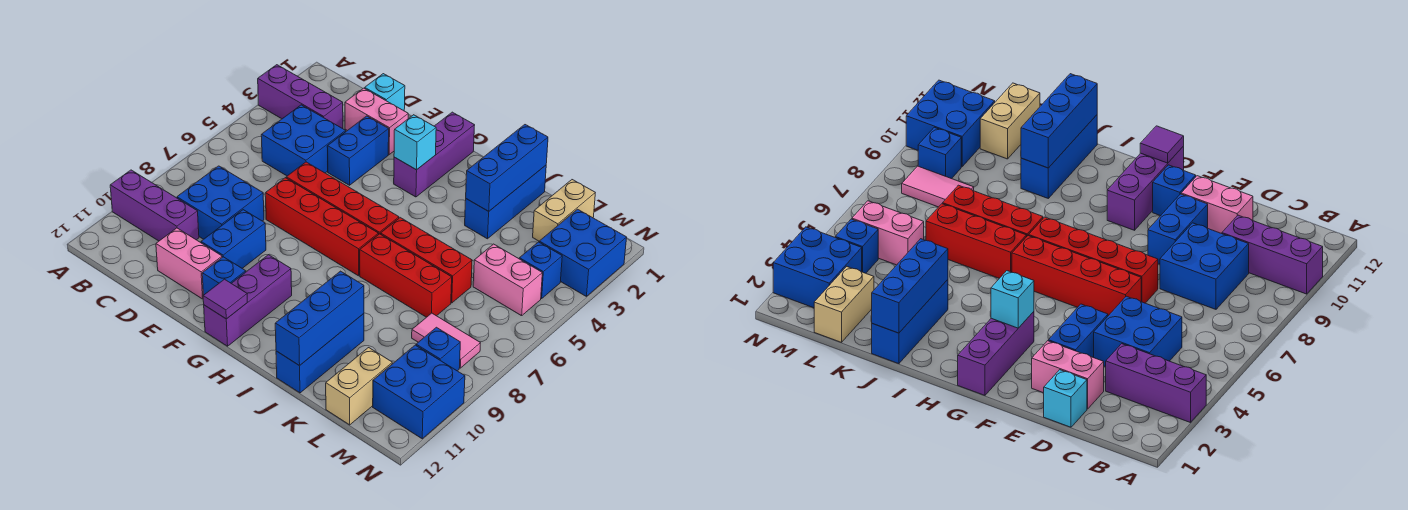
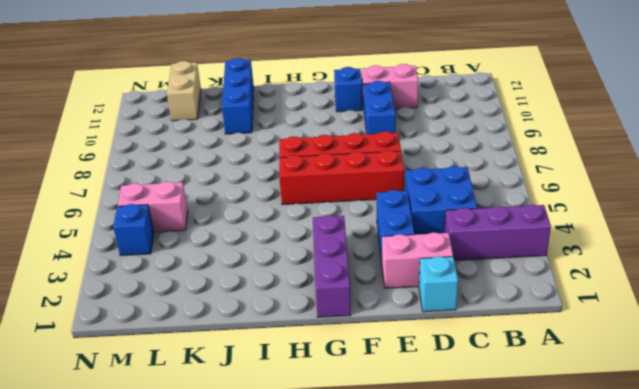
none -> purple 1x3 brick [110,170,199,241]
none -> blue 2x2 brick [177,166,264,239]
none -> purple 1x3 brick [204,255,292,346]
none -> red 1x3 brick [381,218,472,303]

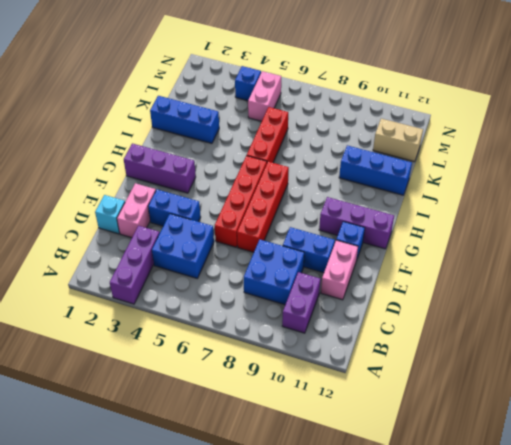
purple 1x2 brick [282,272,321,333] -> purple 1x3 brick [110,170,199,241]
none -> red 1x3 brick [360,234,452,317]
none -> tan 1x2 brick [533,180,595,241]
none -> pink 1x2 tile [412,313,480,368]
none -> blue 2x2 brick [539,209,627,296]

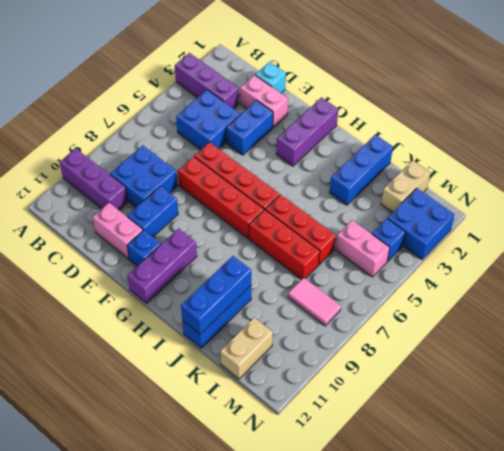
none -> blue 1x1 brick [416,327,460,371]
none -> blue 2x2 brick [373,345,465,439]
none -> cyan 1x1 brick [394,115,436,170]
none -> purple 1x1 tile [203,279,247,319]

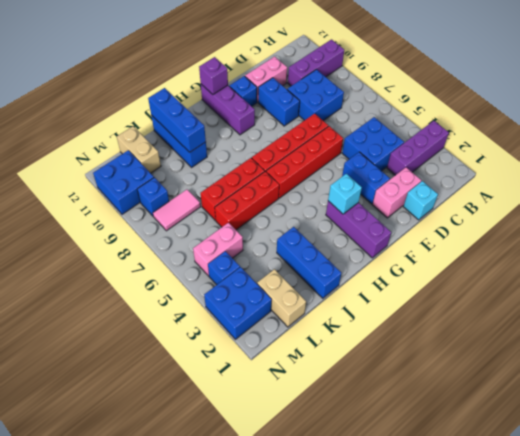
purple 1x1 brick [199,57,228,94] -> purple 1x1 tile [203,279,247,319]
none -> blue 1x3 brick [466,125,548,211]

